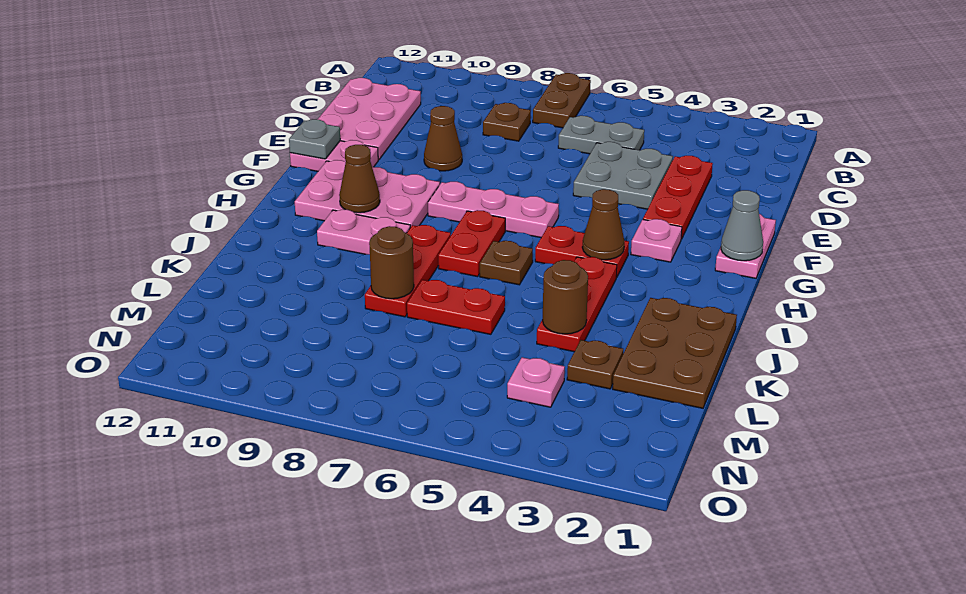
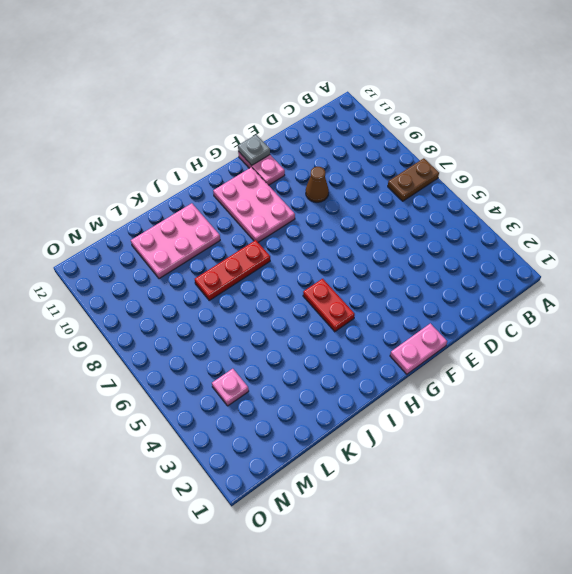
pink 2x3 plate [131,203,220,279] -> pink 2x3 plate moved to [317,78,421,160]
none -> grey 1x2 plate [558,116,644,154]
none -> brown 1x1 plate [483,103,531,141]
none -> red 1x3 plate [643,155,713,239]

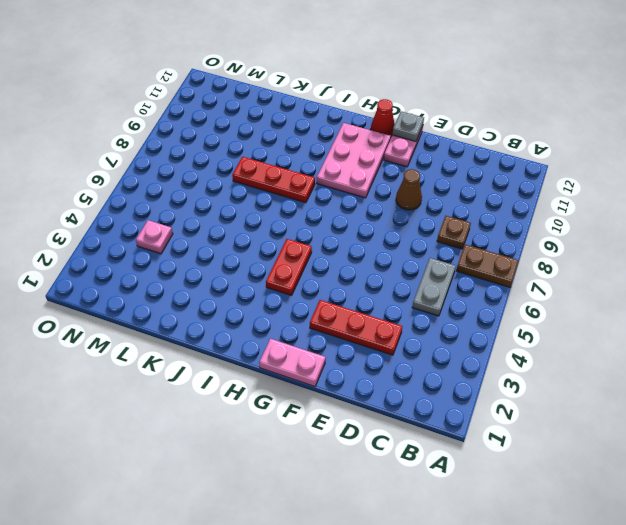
red 1x1 cone [371,99,395,137] -> none
none -> pink 2x3 plate [317,78,421,160]
none -> grey 2x2 plate [573,142,673,209]
none -> pink 1x1 plate [631,219,682,262]

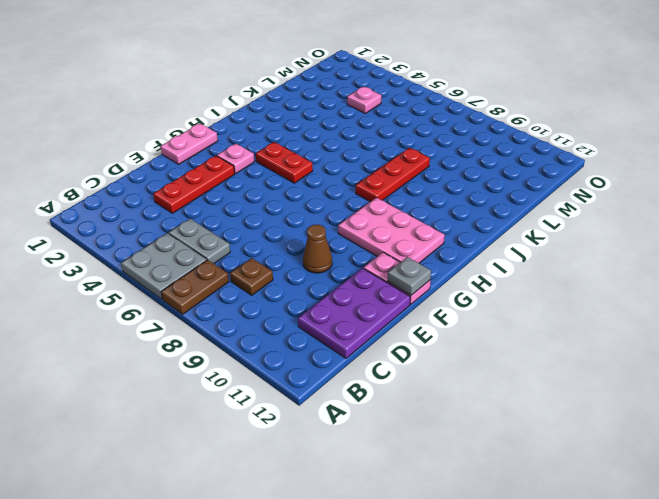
grey 2x2 plate [121,233,207,299] -> grey 2x2 plate moved to [573,142,673,209]
purple 2x3 plate [298,268,410,358] -> pink 2x3 plate [317,78,421,160]
none -> pink 1x3 plate [428,182,559,237]
none -> red 1x2 plate [438,210,505,277]
none -> red 1x3 plate [537,257,617,352]

